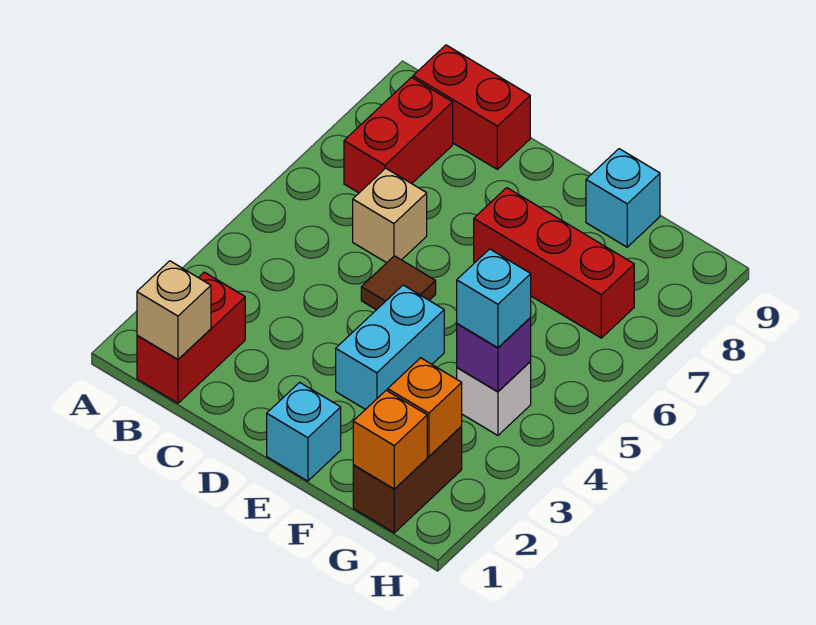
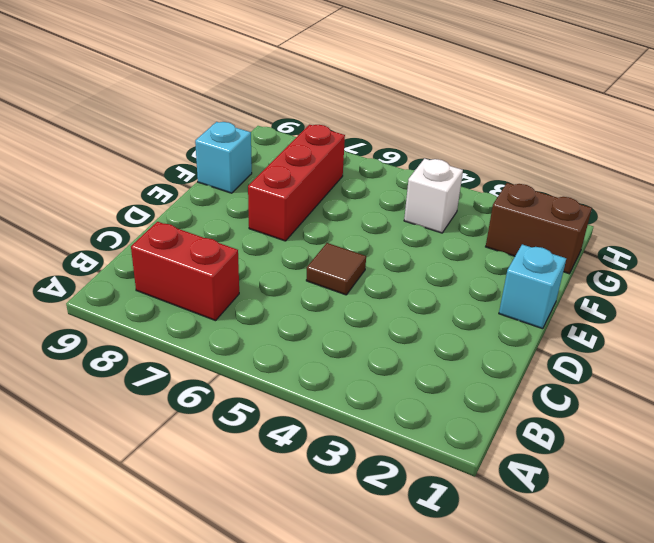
none -> red 1x2 brick [137,272,245,403]
none -> red 1x2 brick [413,45,530,169]
none -> tan 1x1 brick [353,168,427,263]

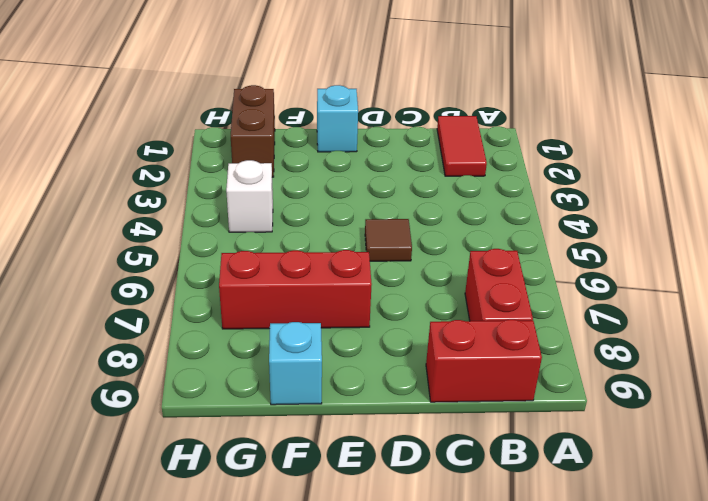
red 1x2 tile [437,116,487,176] -> red 1x2 brick [137,272,245,403]
none -> tan 1x1 brick [353,168,427,263]
none -> cyan 1x2 brick [336,285,444,410]
none -> tan 1x1 brick [137,261,211,359]

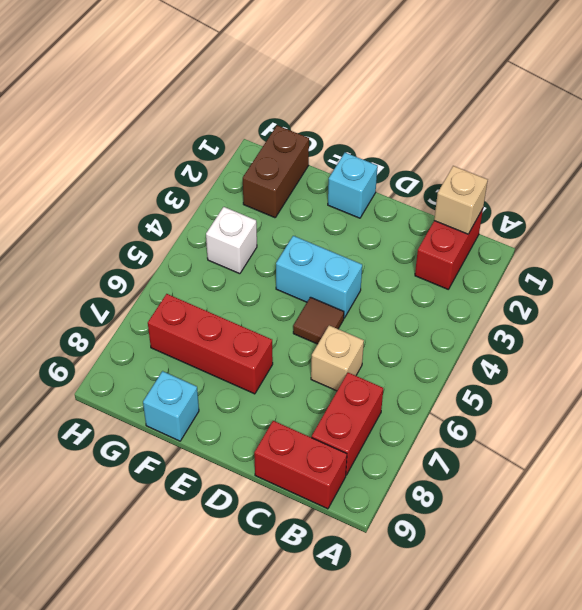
cyan 1x2 brick [276,236,362,318] -> cyan 1x2 brick turned to [336,285,444,410]
none -> orange 1x1 brick [353,390,427,489]
none -> orange 1x1 brick [388,358,462,457]
none -> purple 1x1 brick [457,318,531,392]

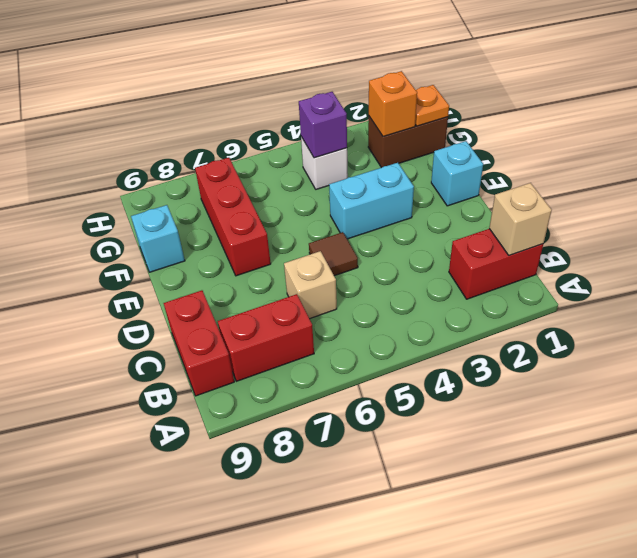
orange 1x1 plate [415,85,449,126] -> orange 1x1 brick [353,390,427,489]
none -> cyan 1x1 brick [457,249,531,348]

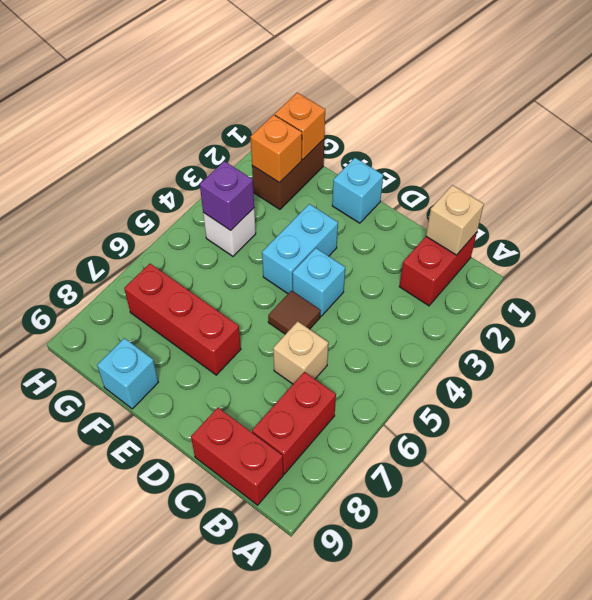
cyan 1x1 brick [293,248,345,316] -> cyan 1x1 brick moved to [457,249,531,348]

